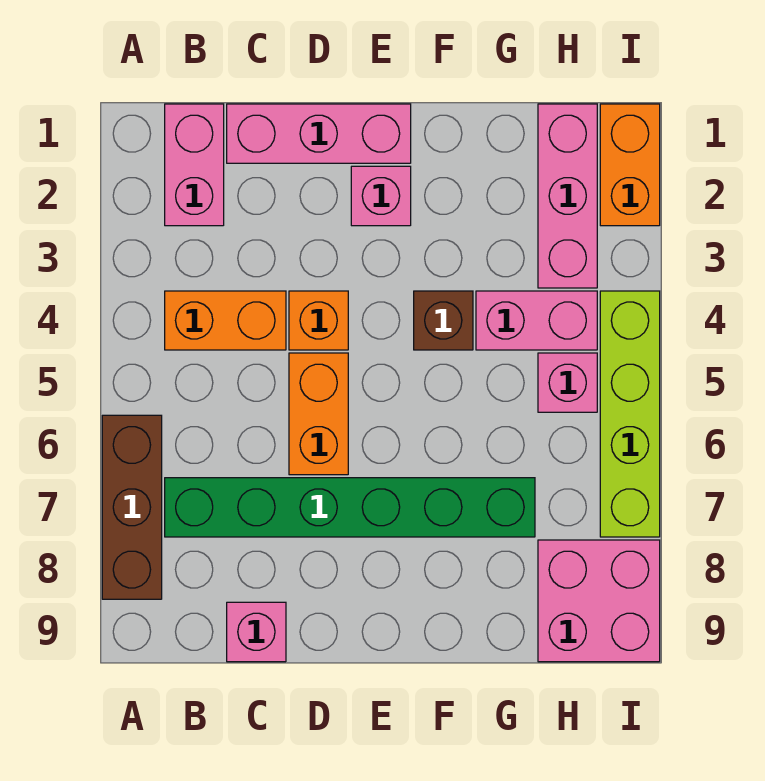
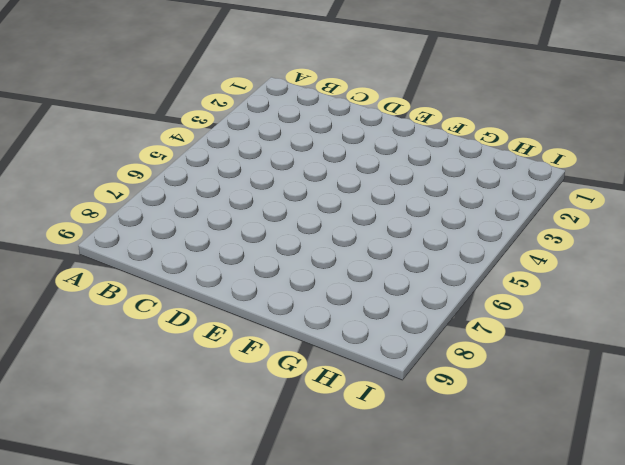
none -> brown 1x3 brick [102,415,162,599]
none -> pink 1x2 brick [165,104,224,226]
none -> orange 1x2 brick [165,291,286,350]

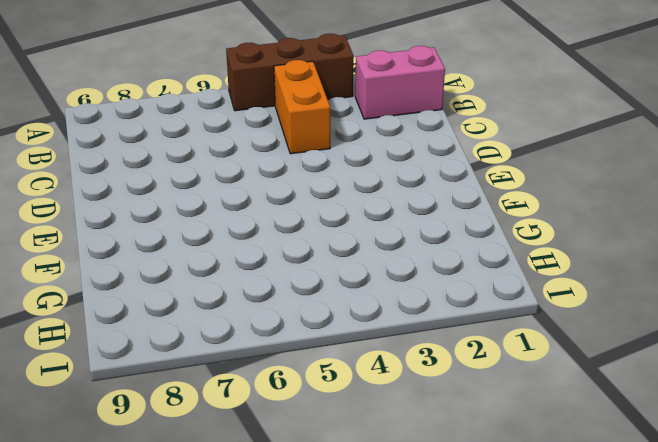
brown 1x3 brick [226,34,354,111] -> brown 1x3 brick moved to [102,415,162,599]
none -> green 1x6 brick [165,478,535,537]
none -> pink 1x3 brick [227,104,411,163]
none -> pink 1x1 brick [227,602,286,662]

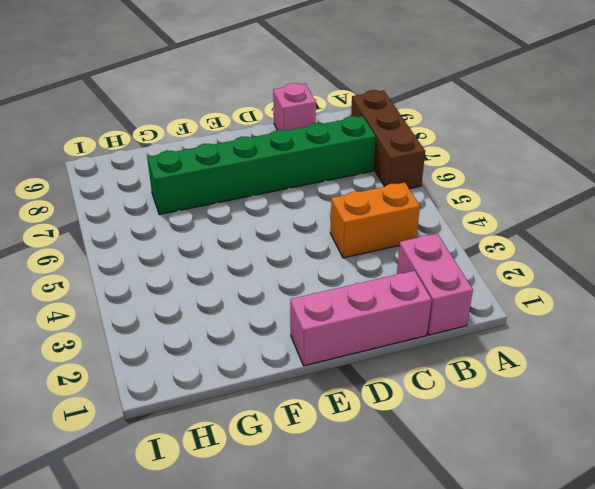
none -> orange 1x1 brick [289,291,348,350]
none -> orange 1x2 brick [289,353,348,475]
none -> pink 1x1 brick [351,166,411,226]

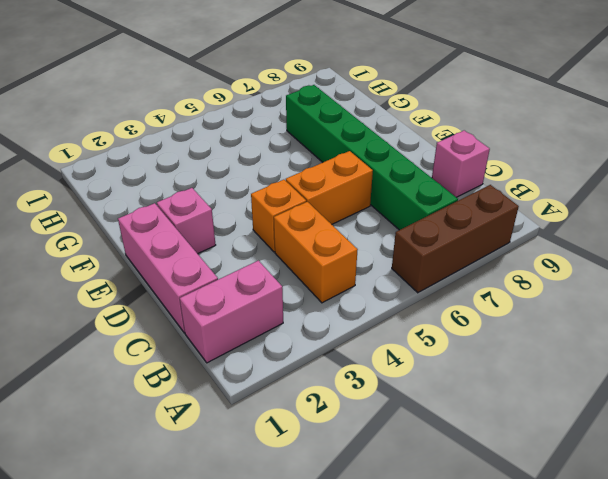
none -> brown 1x1 brick [414,291,473,350]
none -> pink 1x2 brick [476,291,597,350]
none -> pink 1x3 brick [538,104,597,288]

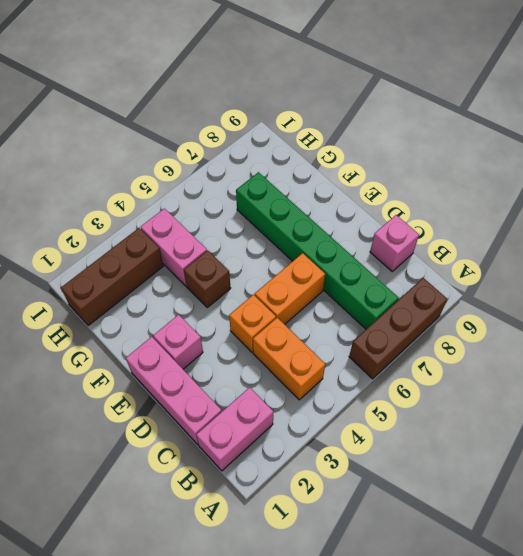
brown 1x3 brick [61,228,163,326] -> pink 1x3 brick [538,104,597,288]
none -> pink 1x1 brick [538,353,597,412]
none -> pink 2x2 brick [538,540,660,662]
none -> orange 1x2 brick [600,104,660,226]

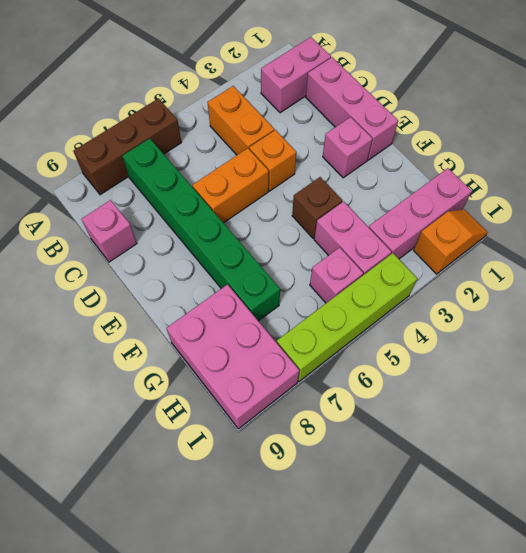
pink 2x3 brick [167,285,299,429] -> pink 2x2 brick [538,540,660,662]
orange 1x2 slope [413,209,488,274] -> orange 1x2 brick [600,104,660,226]

